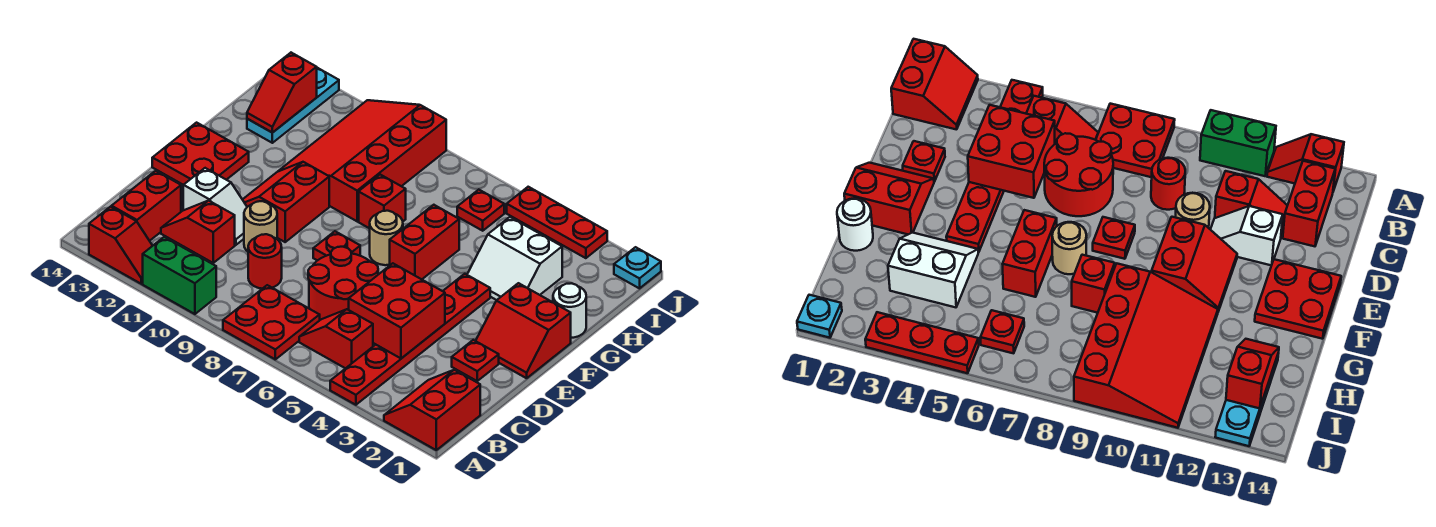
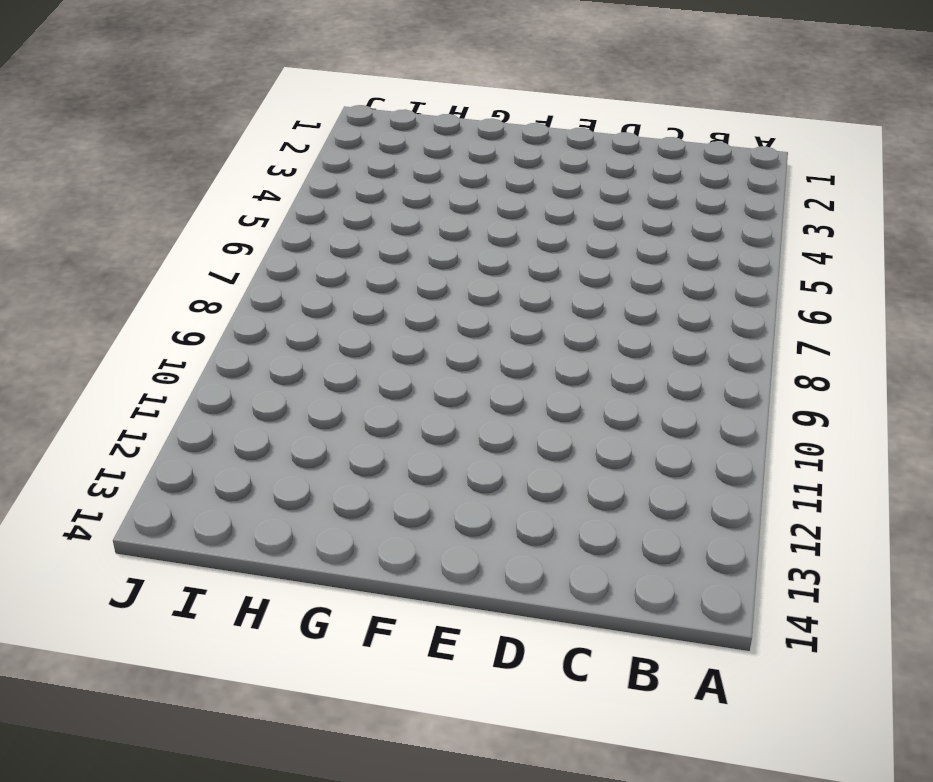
none -> red 2x2 slope [384,370,480,450]
none -> red 1x6 plate [330,274,490,405]
none -> red 2x2 plate [223,285,320,359]

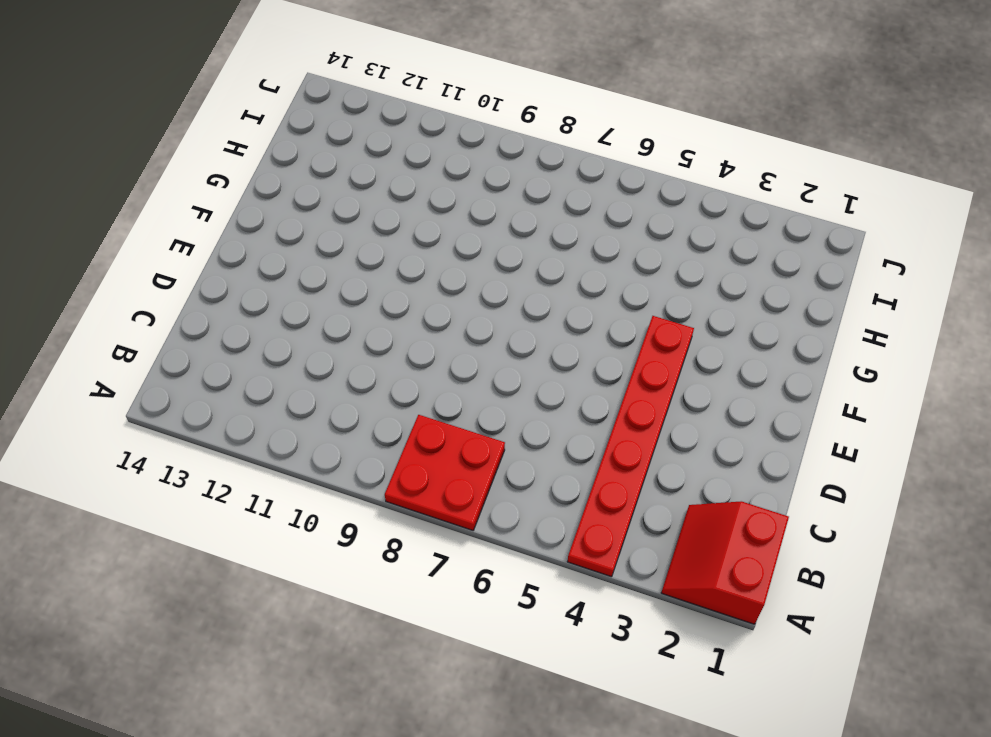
none -> green 1x2 brick [143,237,216,314]
none -> red 1x2 slope [89,207,152,284]
none -> red 1x2 slope [299,309,373,368]

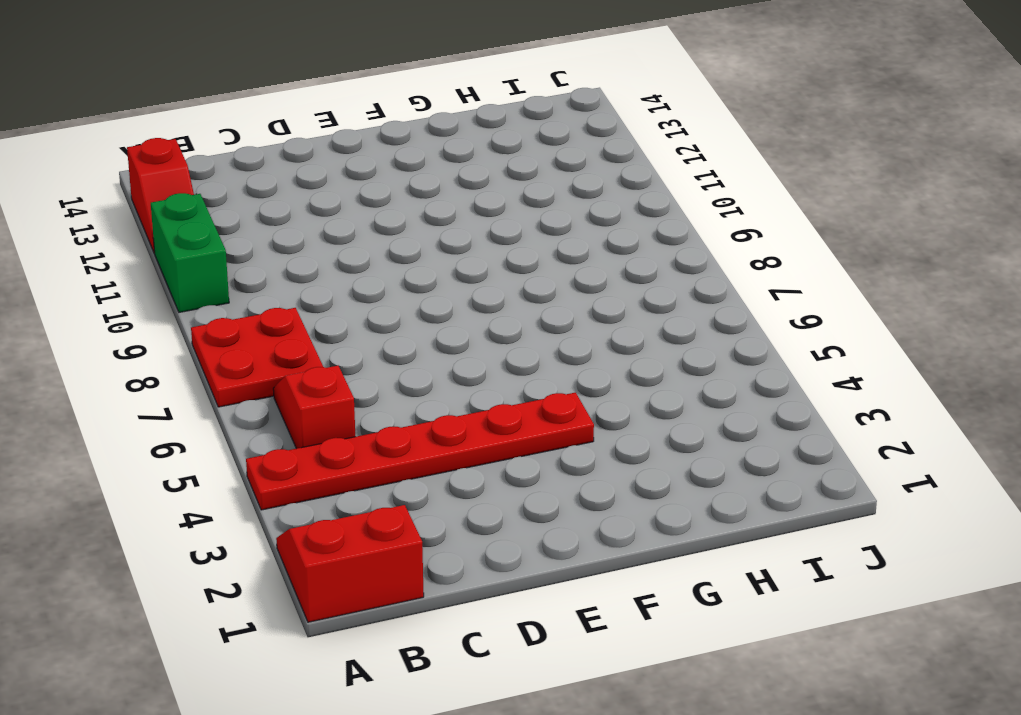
none -> red 1x2 brick [112,171,181,241]
none -> red 2x2 round brick [308,247,378,320]
none -> red 1x1 round brick [248,234,282,289]

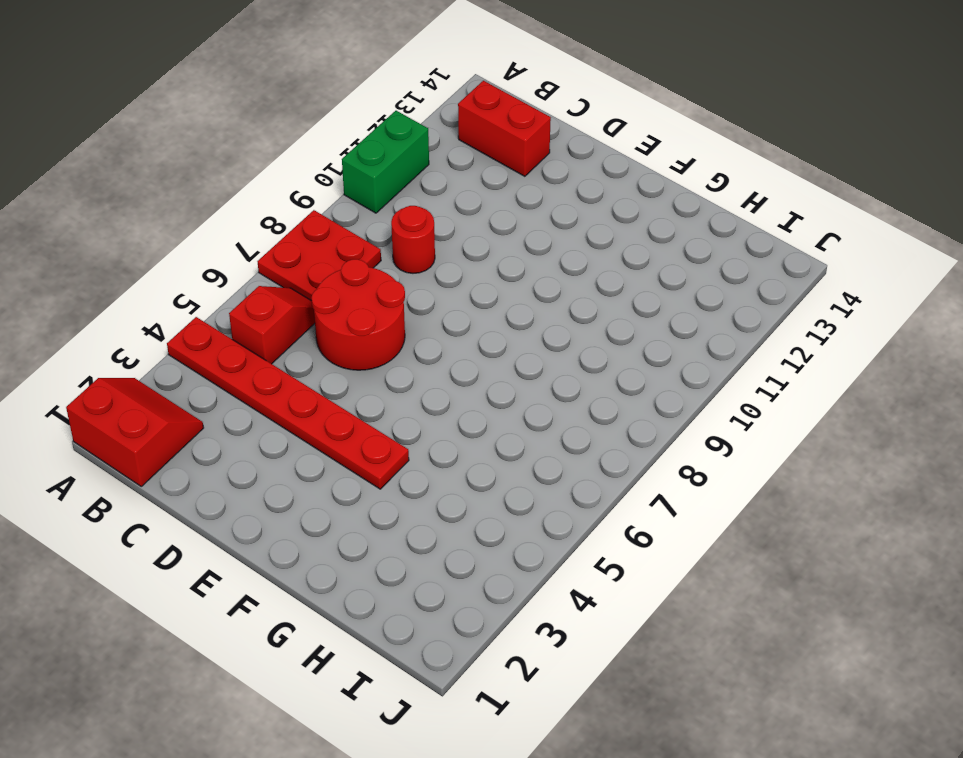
none -> red 1x2 slope [89,207,152,284]
none -> red 1x2 slope [161,201,235,263]
none -> red 1x1 plate [452,340,499,381]

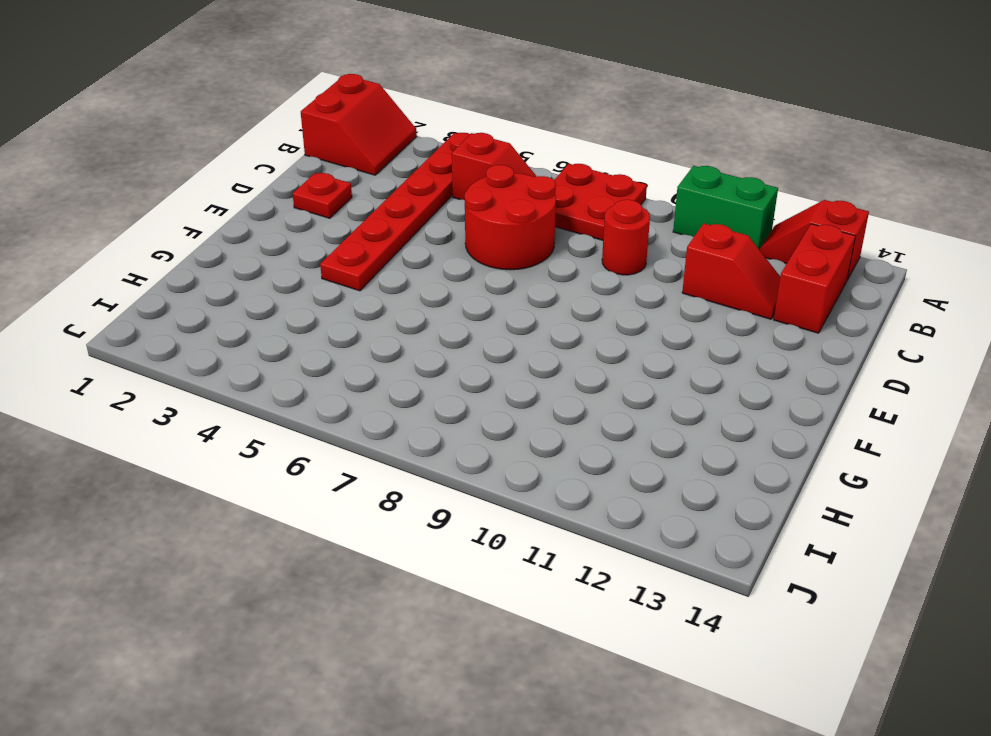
none -> tan 1x1 round brick [244,201,277,251]
none -> white 1x2 slope [183,168,247,245]
none -> red 2x2 slope [476,283,571,378]

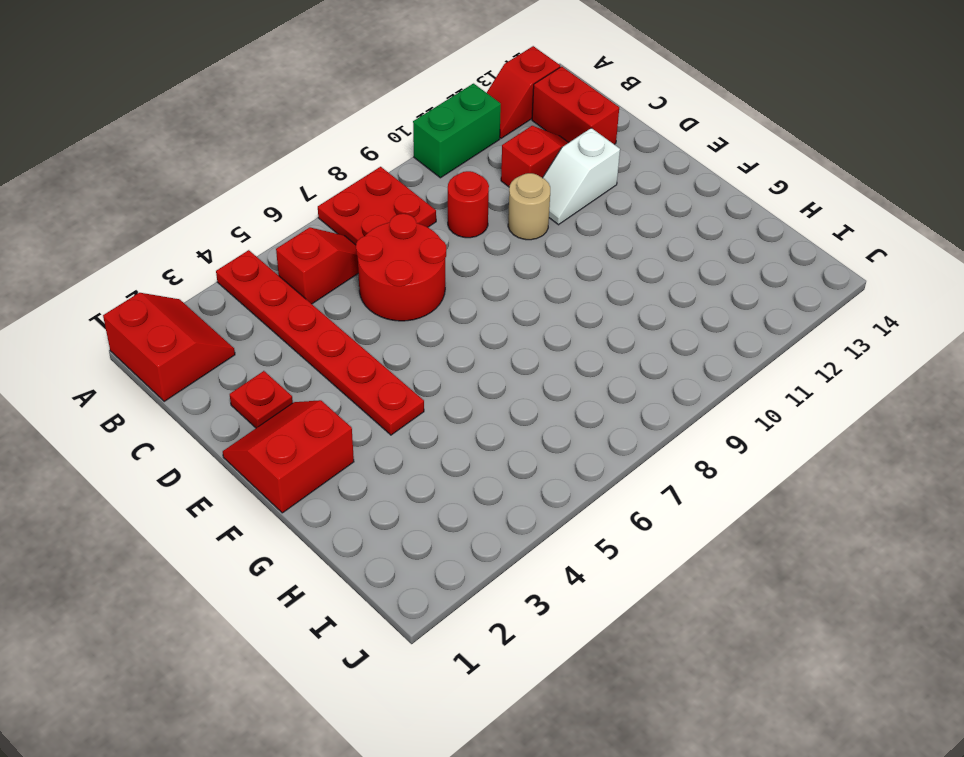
none -> red 1x1 plate [313,231,360,261]
none -> red 2x2 slope [243,162,329,242]
none -> red 2x2 plate [152,123,249,185]

